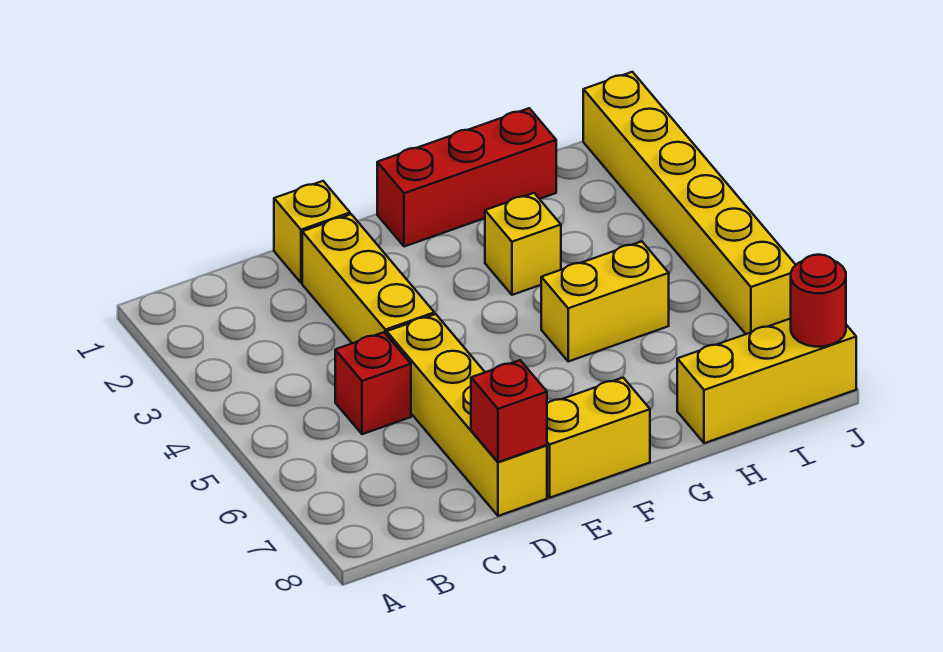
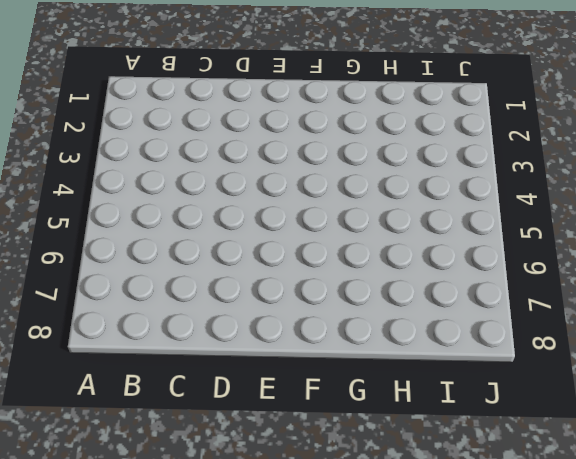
none -> red 1x1 brick [335,332,411,434]
none -> yellow 1x1 brick [274,181,350,283]
none -> yellow 1x3 brick [302,214,434,343]

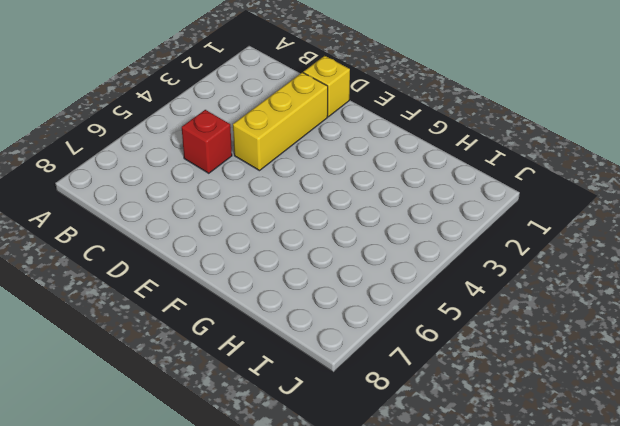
none -> yellow 1x4 brick [387,314,547,516]
none -> yellow 1x2 brick [547,378,650,498]
none -> red 1x3 brick [377,108,556,247]

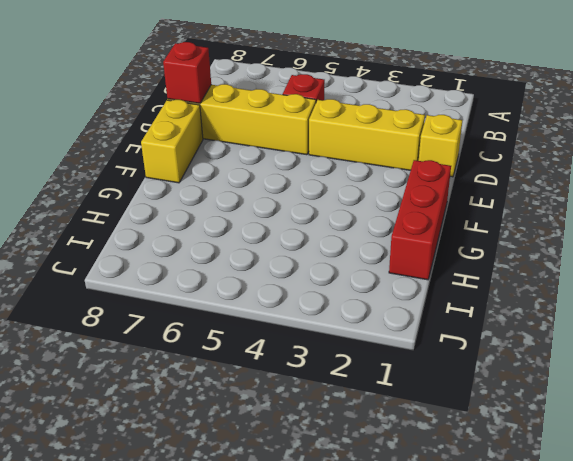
none -> yellow 1x1 brick [485,193,561,295]
none -> yellow 1x2 brick [541,241,669,361]
none -> yellow 1x3 brick [677,319,856,443]

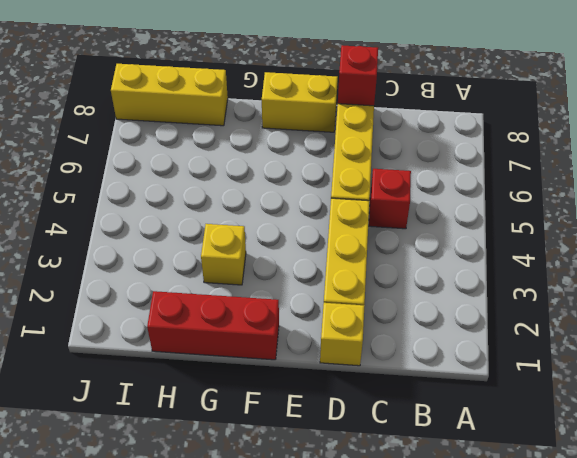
none -> yellow 1x2 brick [541,241,669,361]
none -> yellow 1x6 brick [583,72,795,334]
none -> red 1x1 round brick [791,255,846,347]

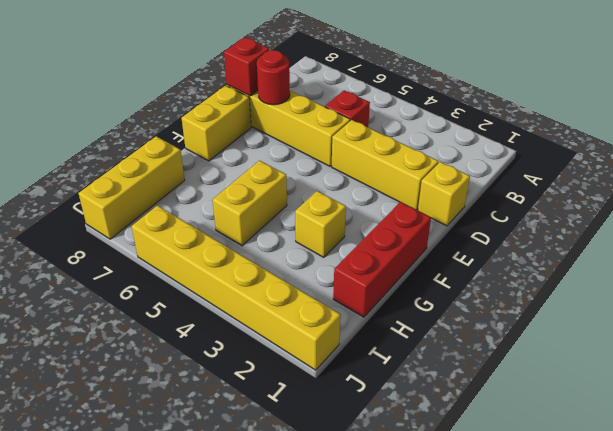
red 1x1 round brick [257,50,290,105] -> red 1x1 round brick moved to [791,255,846,347]

